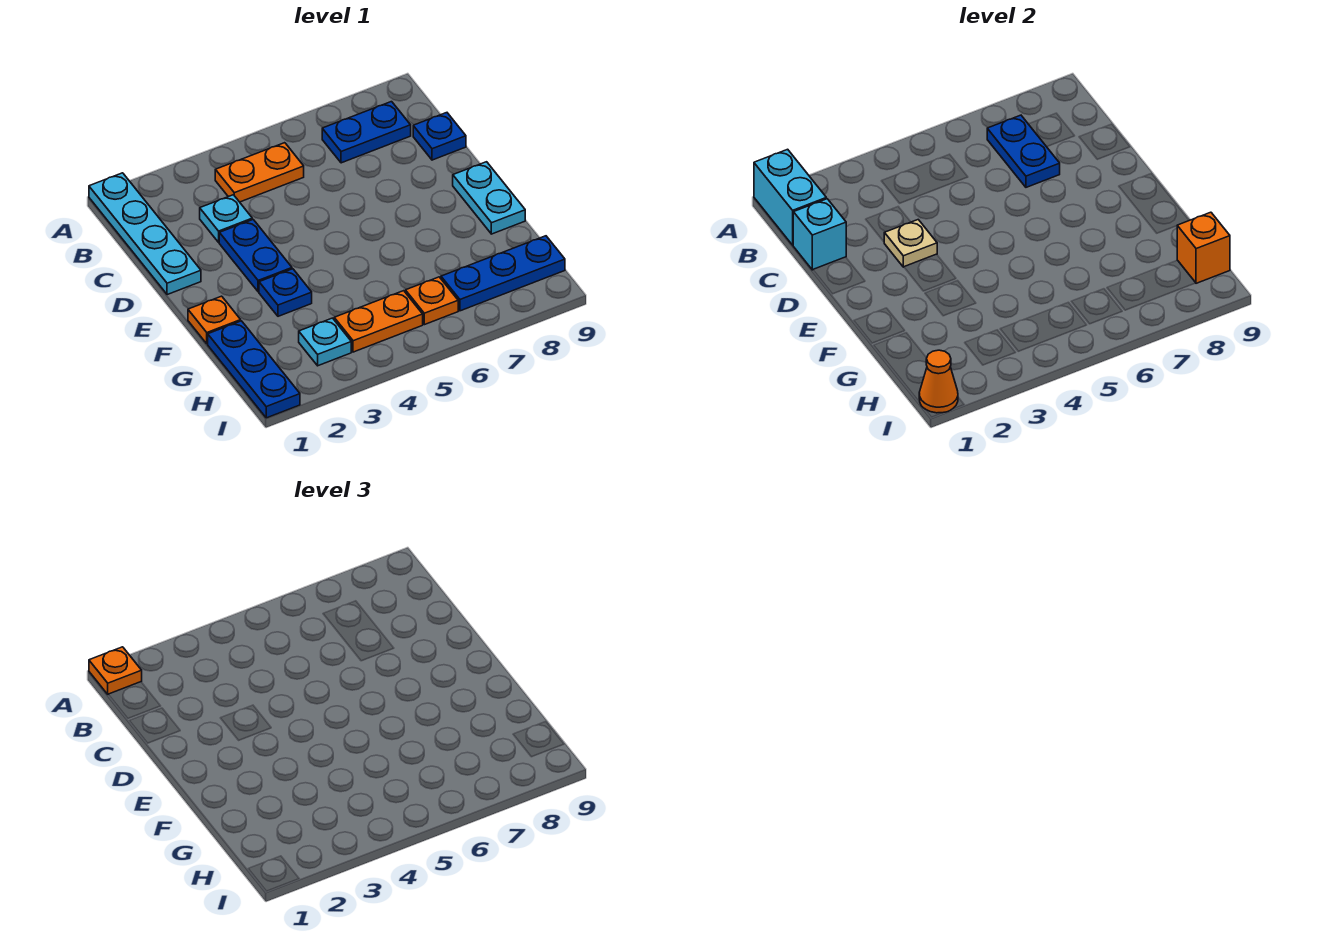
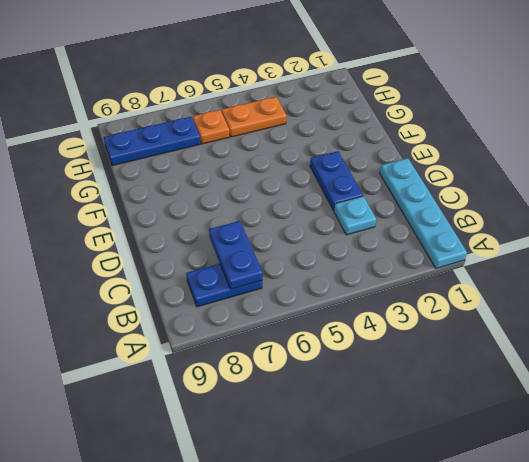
none -> orange 1x2 plate [215,143,304,202]
none -> blue 1x1 plate [413,113,466,160]
none -> cyan 1x2 plate [453,162,525,234]

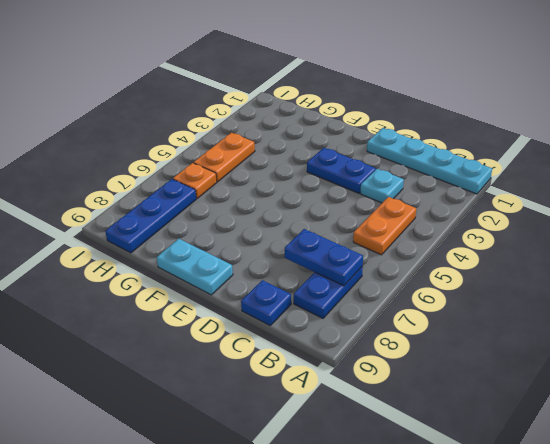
none -> orange 1x1 plate [188,296,241,344]
none -> blue 1x1 plate [259,269,312,316]
none -> blue 1x3 plate [208,321,300,418]

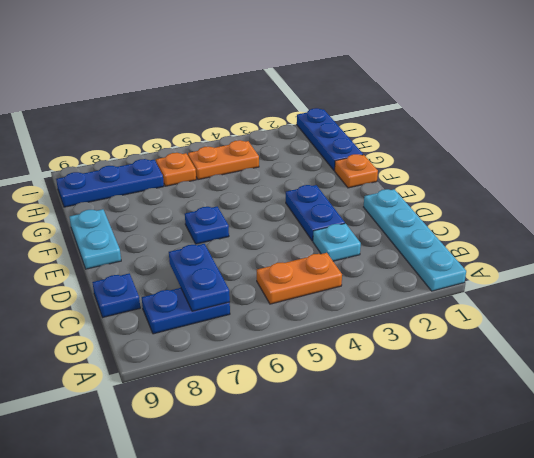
blue 1x1 plate [185,207,229,244] -> blue 1x1 plate moved to [259,269,312,316]
none -> cyan 1x1 plate [299,318,351,366]
none -> cyan 1x2 brick [754,149,826,245]
none -> cyan 1x1 brick [793,199,846,270]

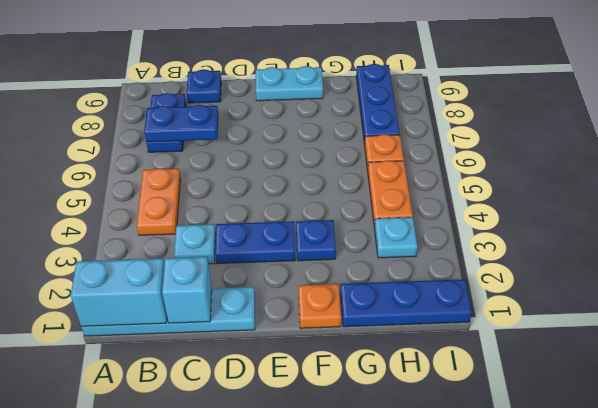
none -> tan 1x1 plate [884,220,937,267]
none -> orange 1x1 brick [1177,212,1230,283]
none -> orange 1x1 cone [919,350,958,413]

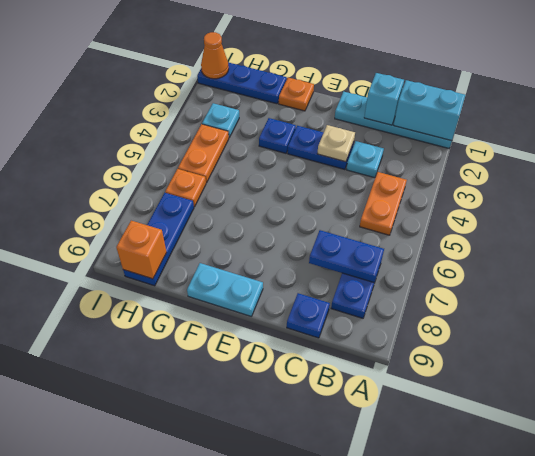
none -> orange 1x1 plate [89,647,142,694]

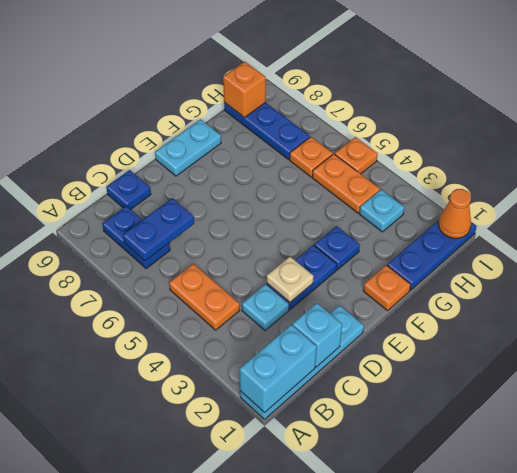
orange 1x1 plate [335,137,378,174] -> orange 1x1 plate moved to [89,647,142,694]

